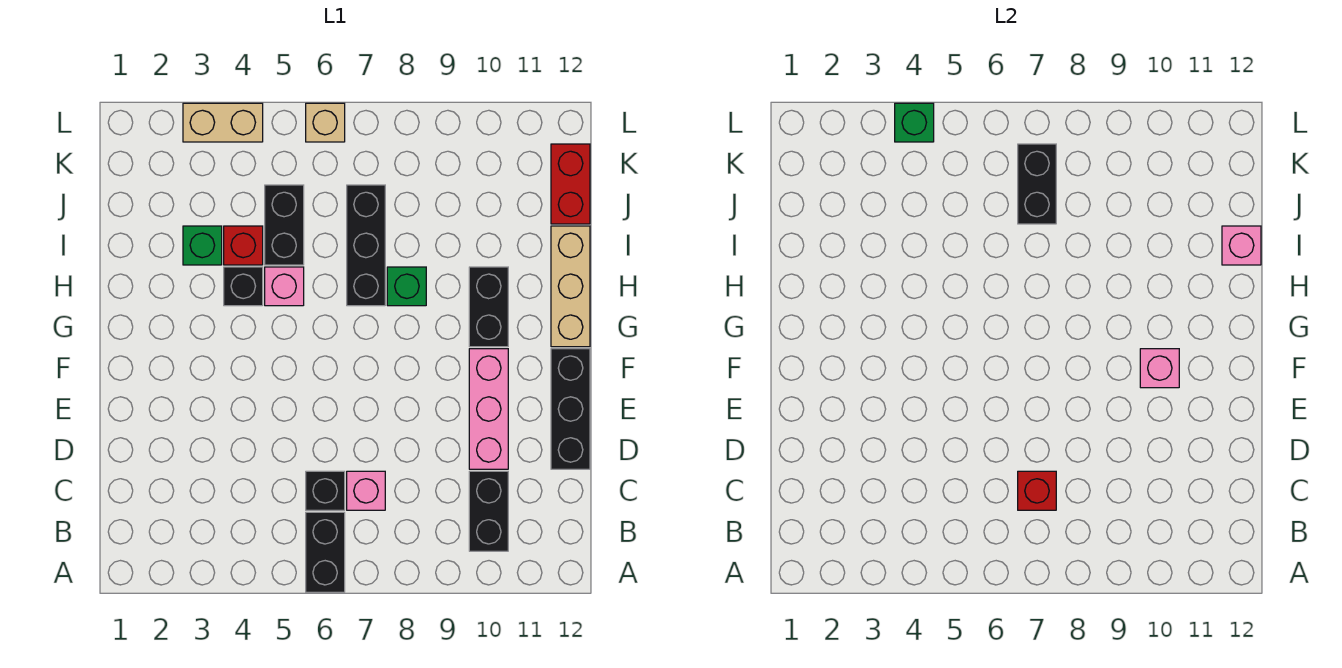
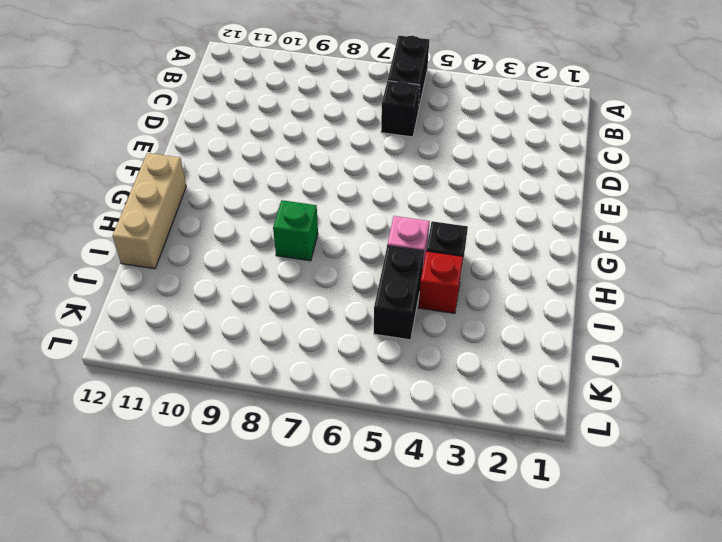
none -> black 1x2 brick [469,471,508,551]
none -> pink 1x1 brick [347,471,385,510]
none -> pink 1x3 brick [469,349,508,469]

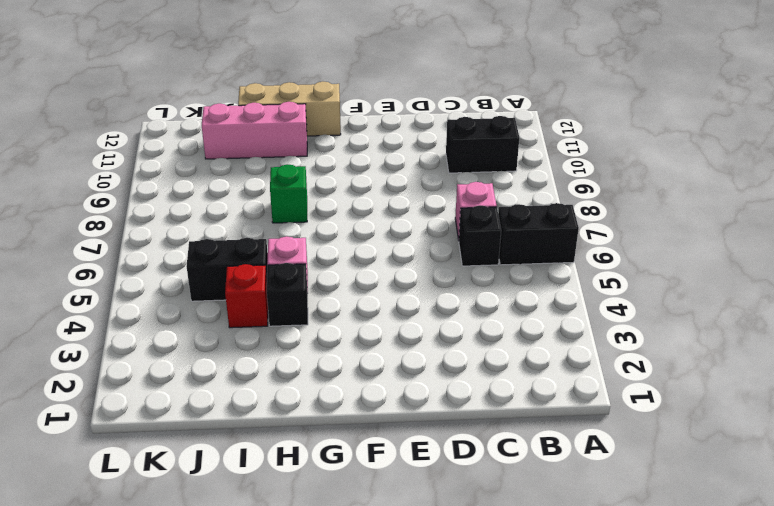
pink 1x3 brick [202,102,307,159] -> pink 1x3 brick moved to [469,349,508,469]
none -> black 1x3 brick [551,349,590,469]
none -> black 1x2 brick [469,267,508,347]
none -> black 1x3 brick [347,185,385,306]

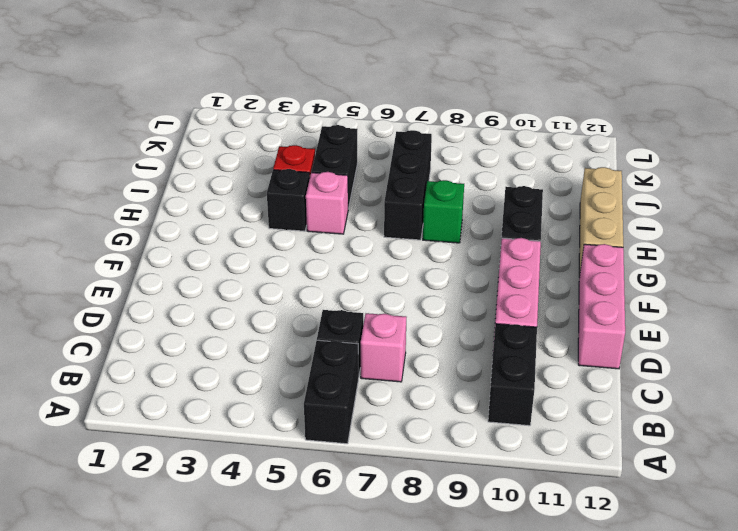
pink 1x3 brick [578,244,625,369] -> black 1x3 brick [551,349,590,469]
none -> green 1x1 brick [183,226,222,265]
none -> red 1x2 brick [551,144,590,224]
none -> tan 1x2 brick [183,103,263,142]

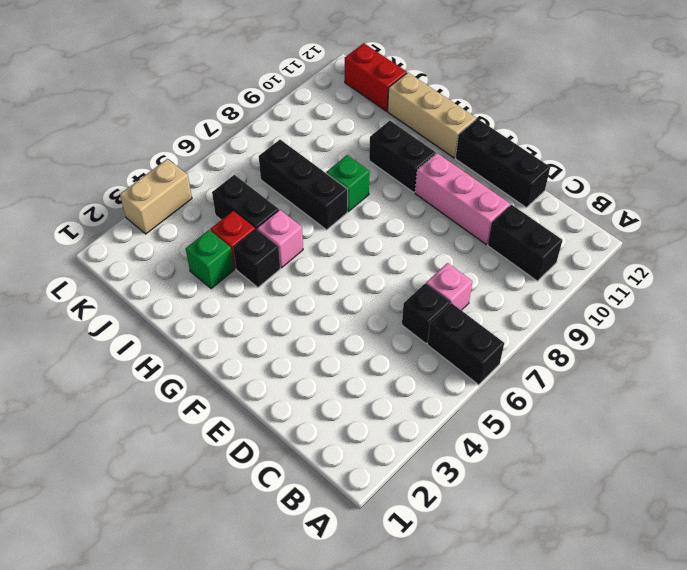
none -> tan 1x1 brick [306,103,345,142]
none -> red 1x1 brick [1018,471,1056,510]
none -> pink 1x1 brick [1140,349,1179,388]

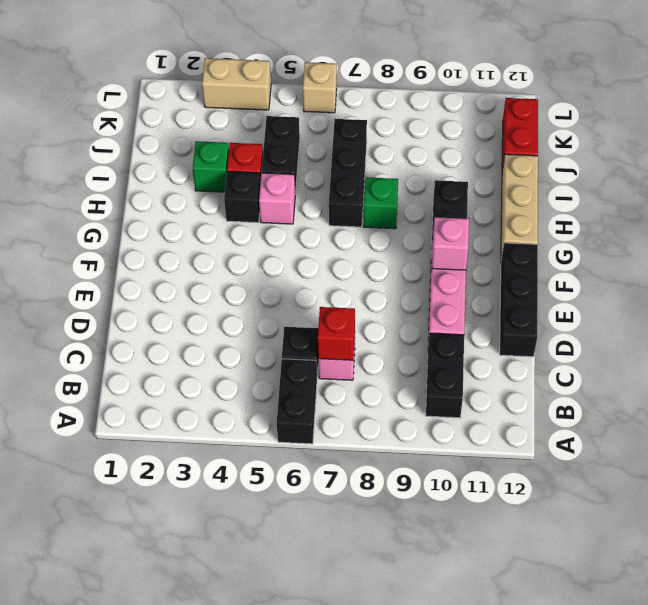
none -> pink 1x1 brick [1222,226,1261,265]
none -> black 1x2 brick [1018,144,1056,224]
none -> green 1x1 brick [895,103,934,142]

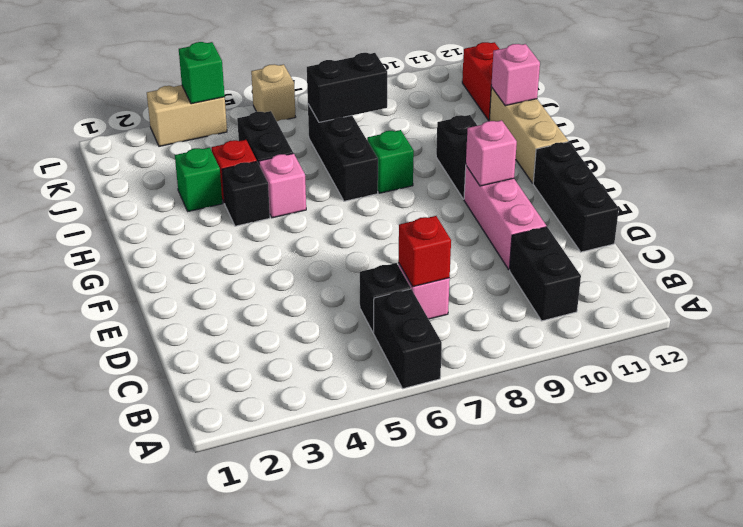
black 1x2 brick [307,53,387,122] -> black 1x2 brick turned to [1018,144,1056,224]

